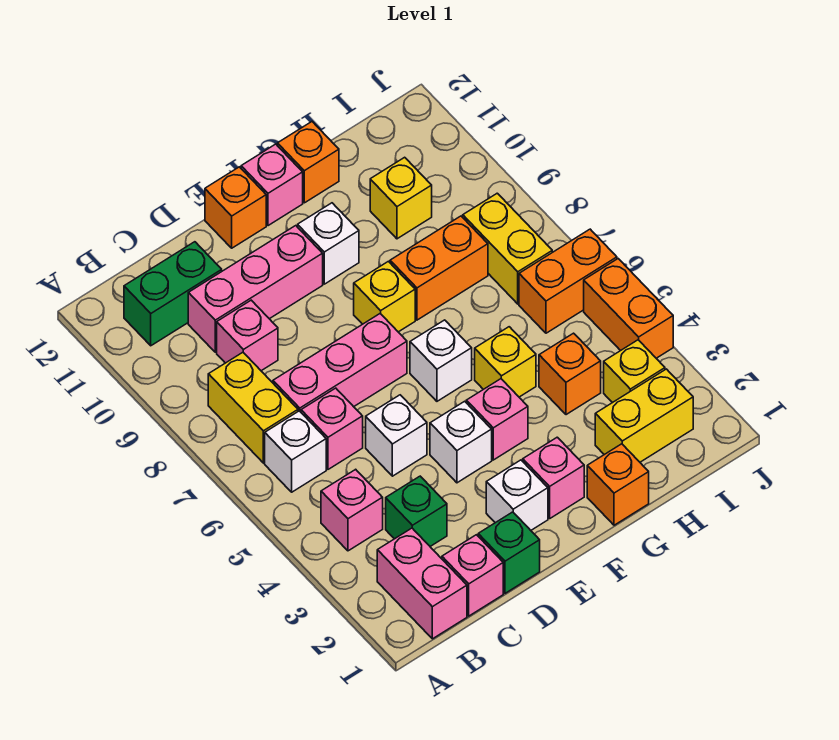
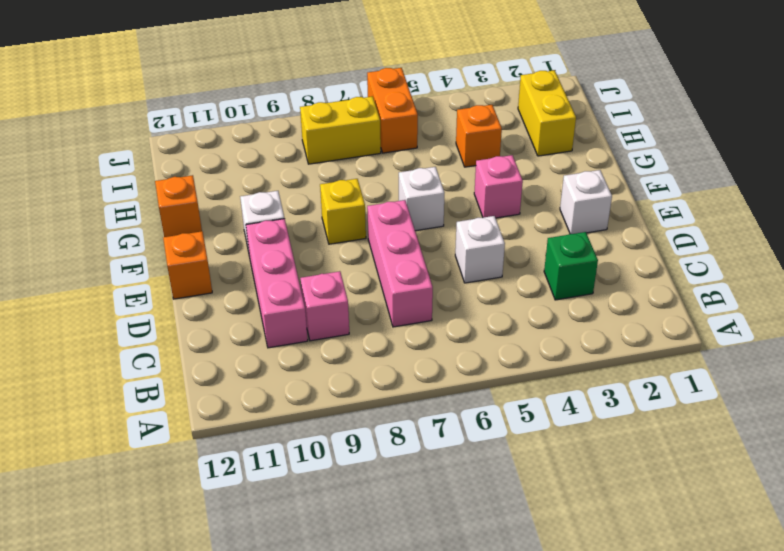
none -> pink 1x2 brick [377,528,467,639]
none -> pink 1x1 brick [321,469,383,551]
none -> white 1x1 brick [265,411,326,492]
none -> yellow 1x2 brick [208,352,298,463]

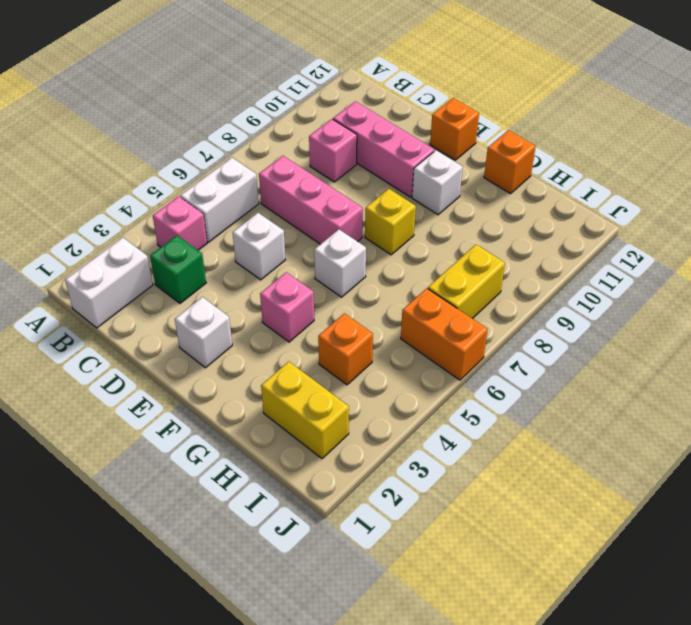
white 1x2 brick [65,237,153,328] -> pink 1x2 brick [377,528,467,639]
white 1x2 brick [180,158,259,242] -> white 1x1 brick [265,411,326,492]
none -> yellow 1x2 brick [208,352,298,463]
none -> green 1x2 brick [124,242,222,346]
none -> pink 1x1 brick [442,535,503,616]
none -> pink 1x1 brick [301,388,363,469]

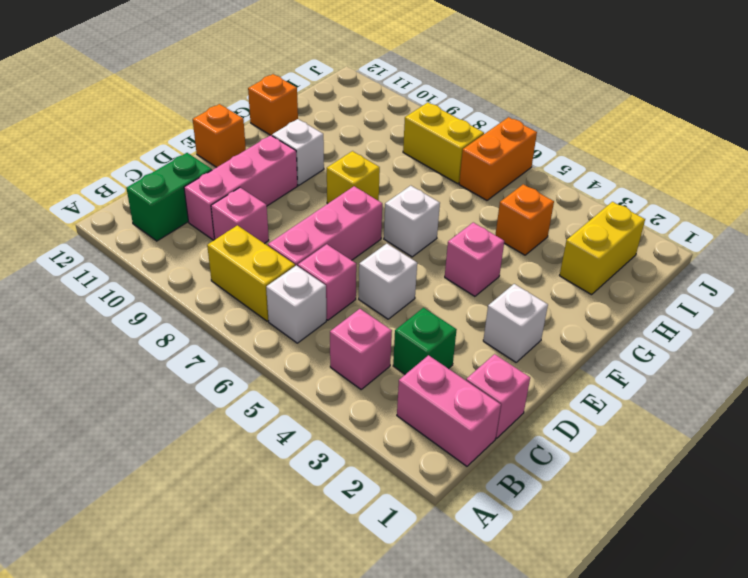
none -> green 1x1 brick [478,512,540,593]
none -> white 1x1 brick [430,401,492,483]
none -> pink 1x1 brick [523,437,584,518]
none -> pink 1x1 brick [241,144,303,226]

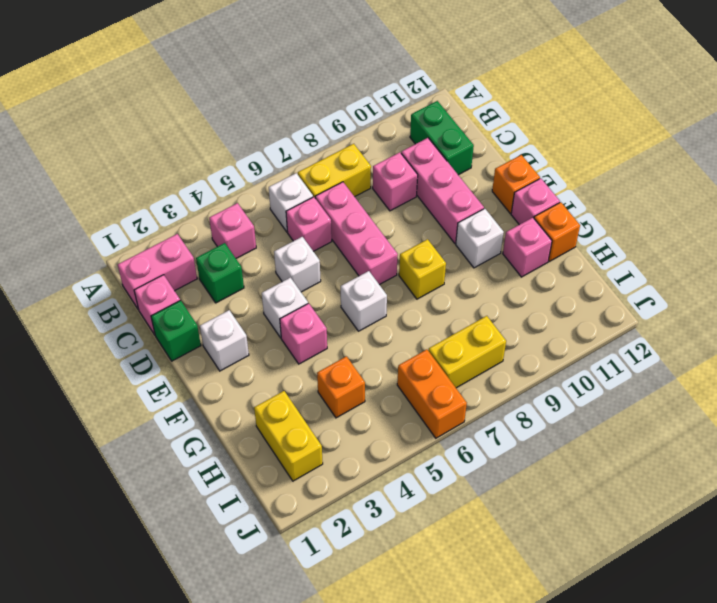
pink 1x1 brick [503,218,552,277] -> pink 1x1 brick moved to [523,437,584,518]
none -> orange 1x1 brick [587,444,649,525]
none -> yellow 1x1 brick [475,327,536,397]
none -> orange 1x2 brick [390,216,488,320]
none -> yellow 1x1 brick [370,157,432,239]

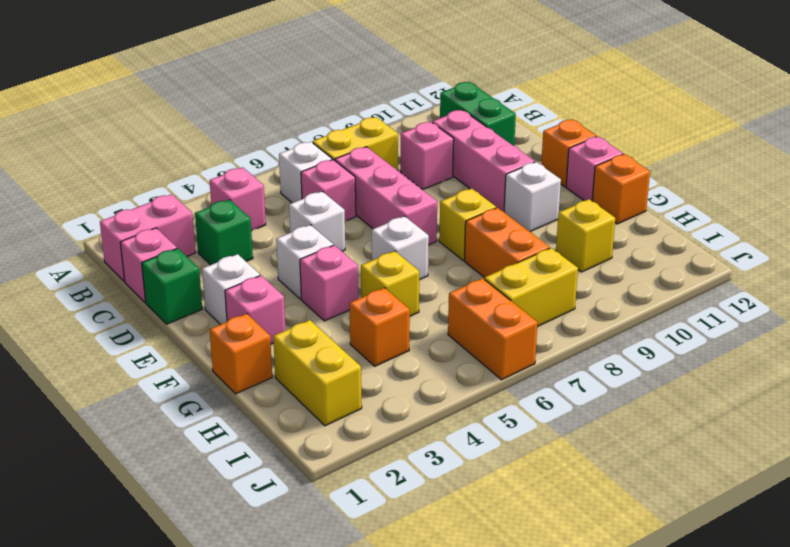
none -> yellow 1x1 brick [604,340,665,403]
none -> orange 1x2 brick [584,259,673,358]

